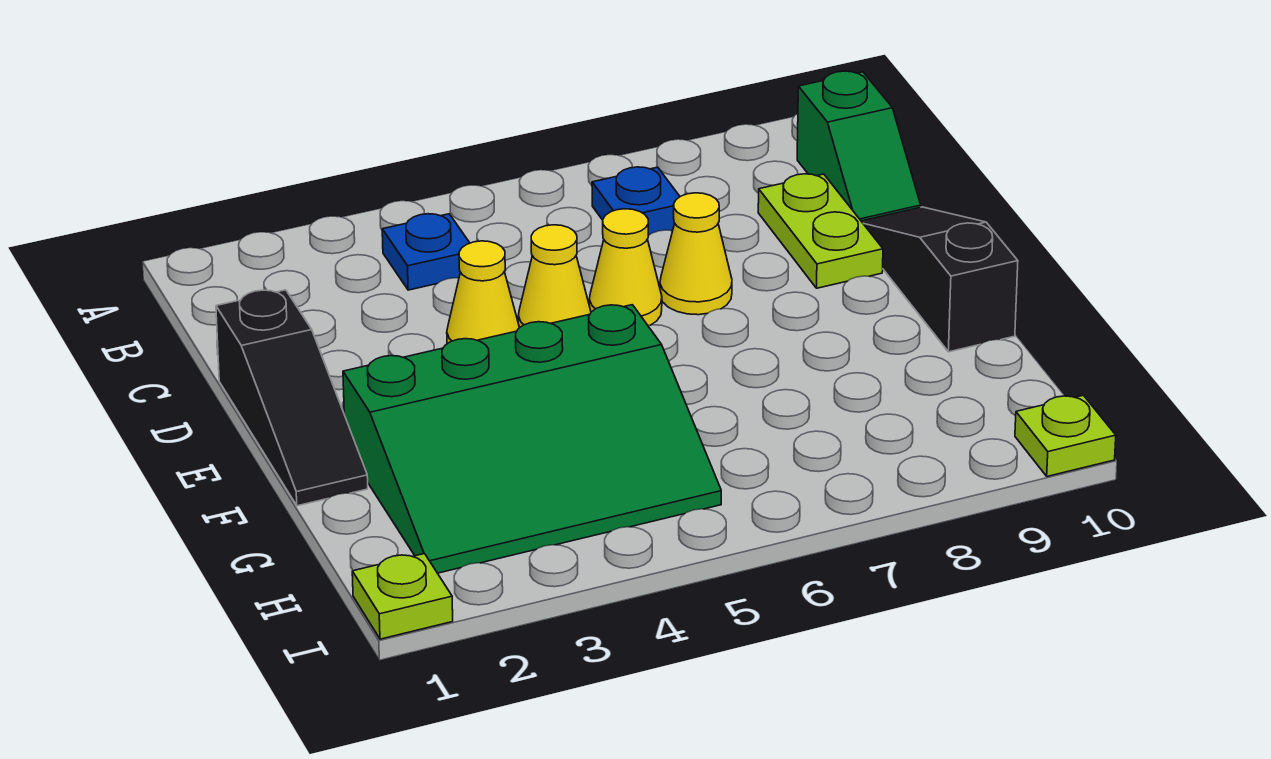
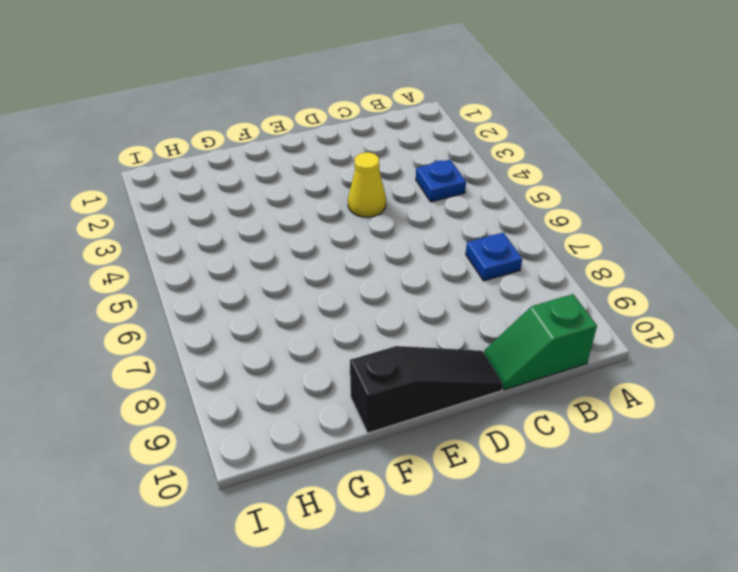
none -> lime 1x2 plate [758,174,883,288]
none -> black 1x3 slope [216,290,368,506]
none -> yellow 1x1 cone [518,225,591,328]

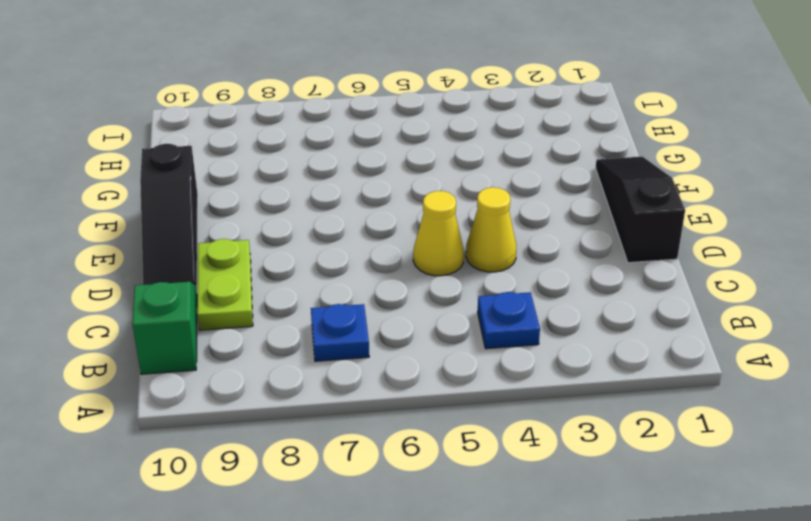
none -> yellow 1x1 cone [589,209,662,325]
none -> yellow 1x1 cone [660,193,732,315]
none -> green 3x4 slope [343,305,721,573]

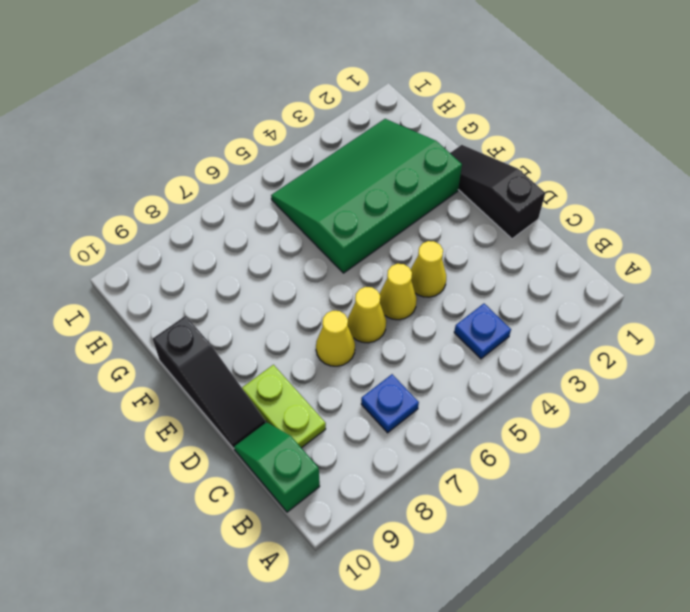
none -> lime 1x1 plate [352,554,453,639]
none -> lime 1x1 plate [1015,395,1116,476]

